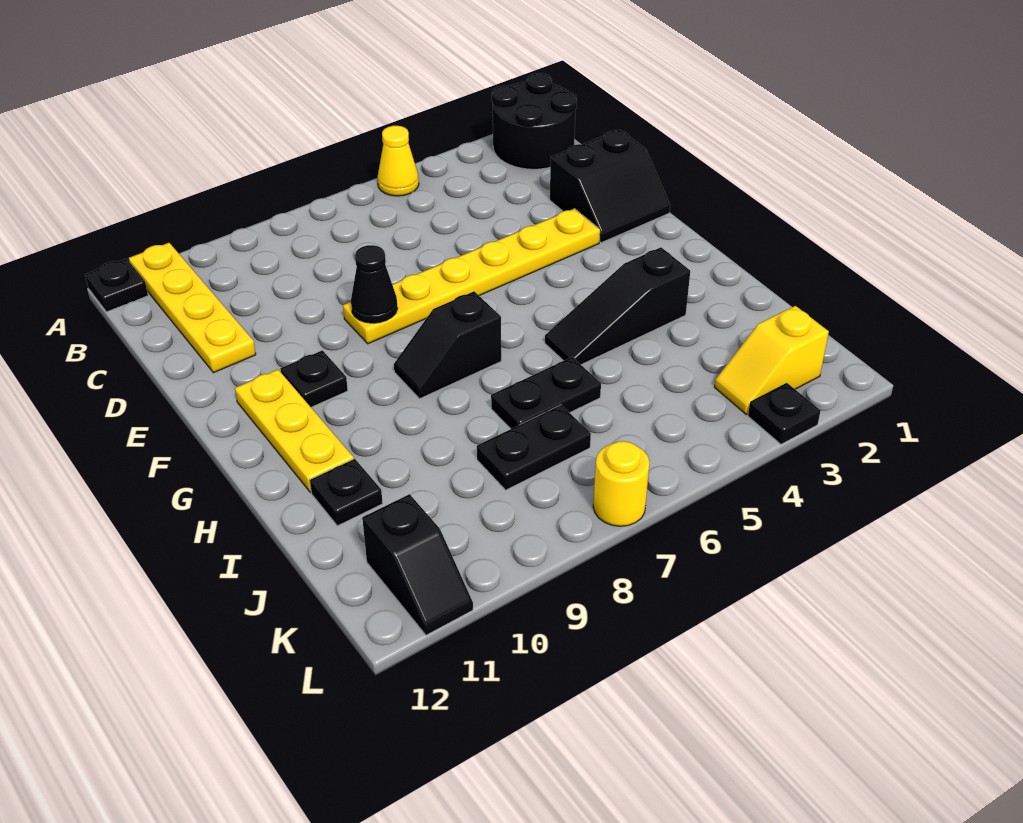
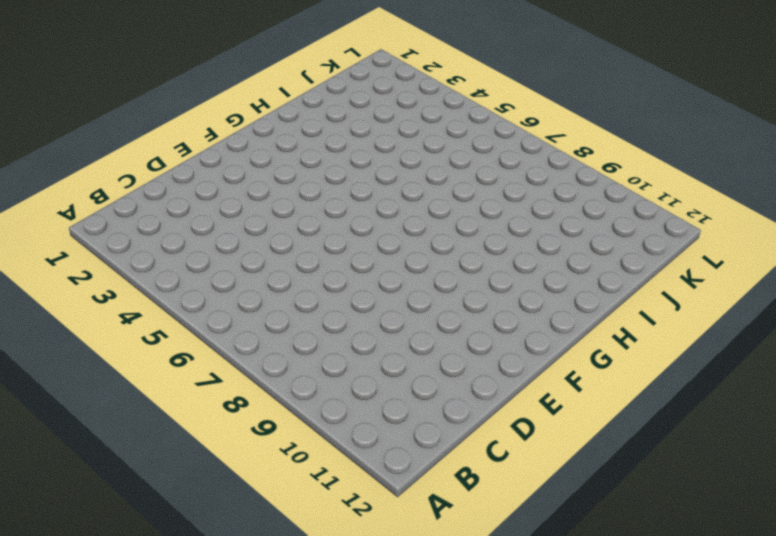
none -> black 2x2 round brick [492,73,577,169]
none -> yellow 1x1 cone [378,126,419,196]
none -> yellow 1x4 plate [129,243,256,373]

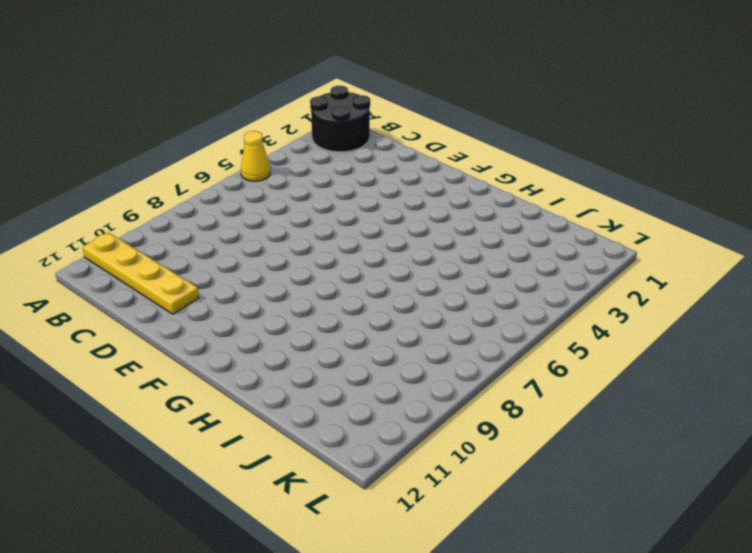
none -> black 1x1 plate [85,259,148,312]
none -> black 2x2 slope [550,130,670,243]
none -> yellow 1x6 plate [343,209,600,344]

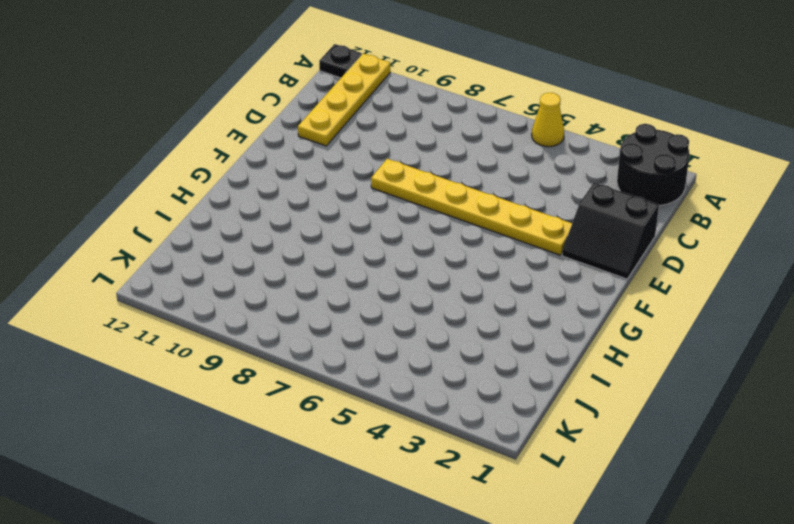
none -> black 1x1 plate [280,350,348,407]
none -> yellow 1x3 plate [235,370,354,492]
none -> black 1x2 slope [394,291,501,399]

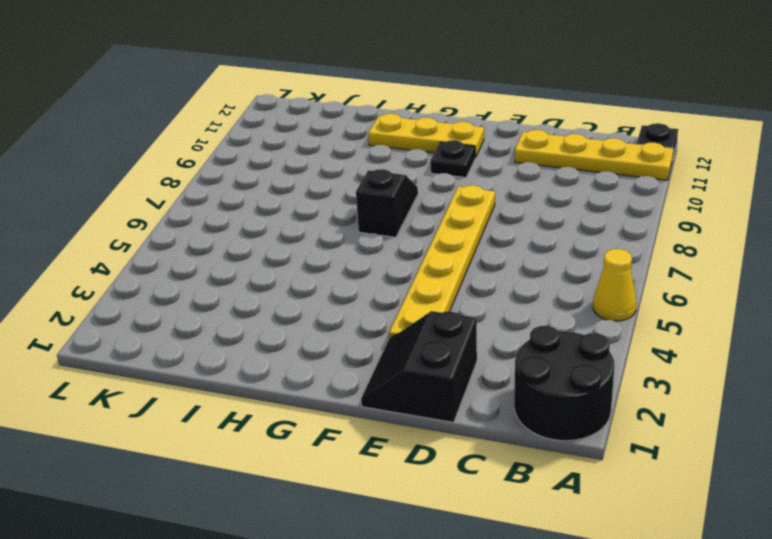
none -> black 1x3 slope [545,247,690,365]
none -> black 1x2 plate [491,357,601,429]
none -> black 1x1 plate [310,459,383,526]

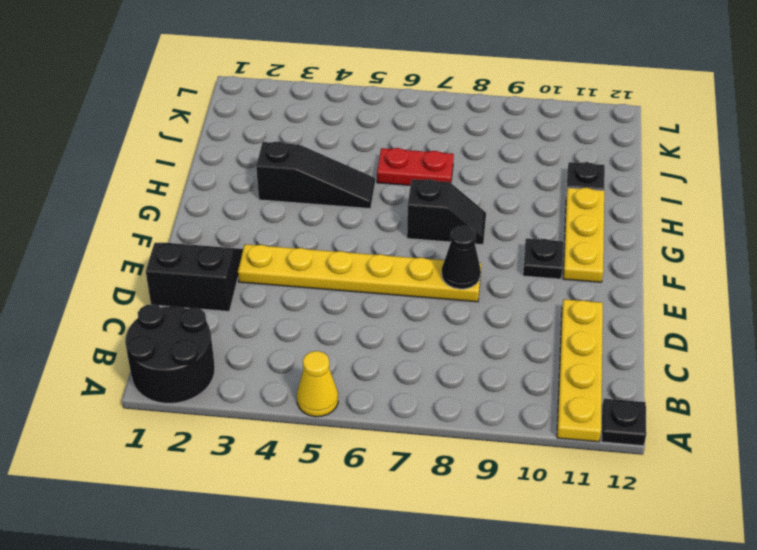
red 1x2 plate [377,148,454,185] -> black 1x2 plate [491,357,601,429]
none -> black 1x2 plate [477,405,591,490]
none -> yellow 1x2 slope [715,306,829,414]
none -> black 1x2 slope [362,494,473,635]

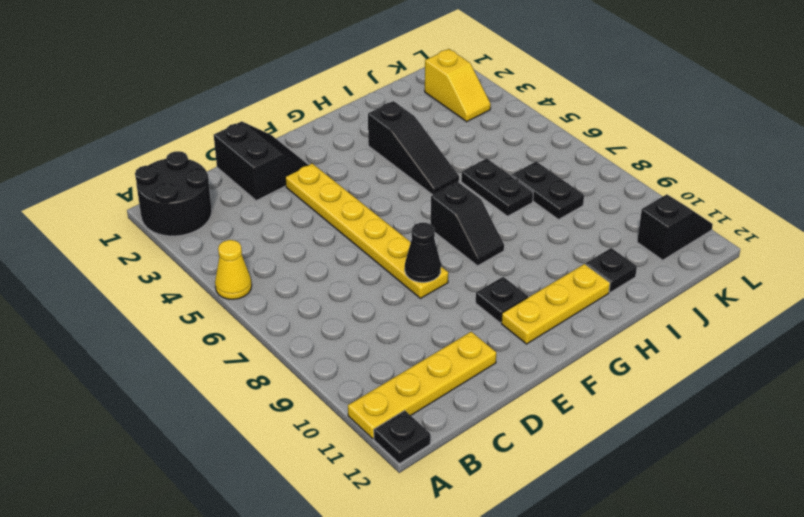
none -> black 1x1 plate [748,383,821,444]
none -> yellow 1x1 round brick [593,441,649,526]

